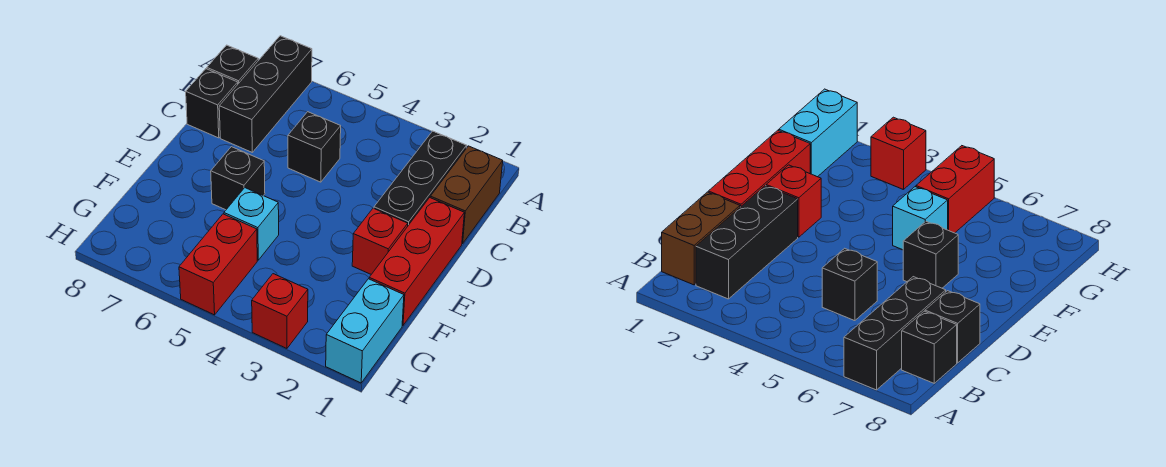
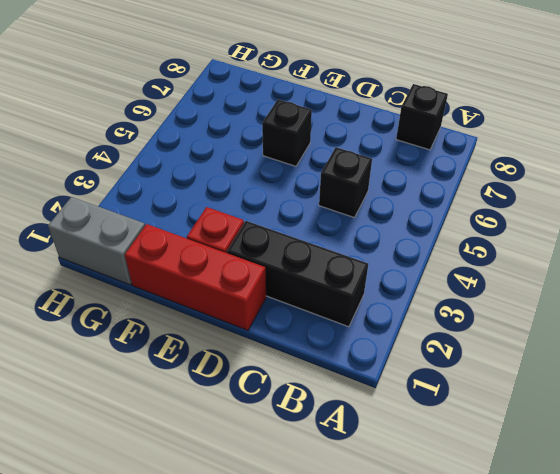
grey 1x2 brick [48,197,145,285] -> cyan 1x2 brick [326,279,404,383]
none -> black 1x3 brick [219,36,312,152]
none -> brown 1x2 brick [430,146,503,244]
none -> black 1x1 brick [186,69,238,138]

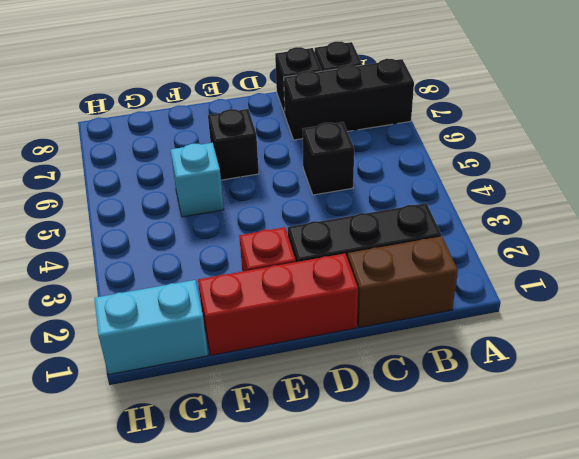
none -> red 1x2 brick [179,214,257,315]
none -> red 1x1 brick [252,274,308,348]

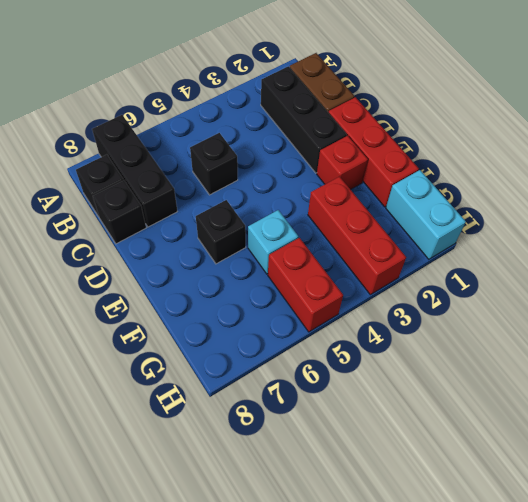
red 1x3 brick [308,176,406,295] -> red 1x1 brick [252,274,308,348]

